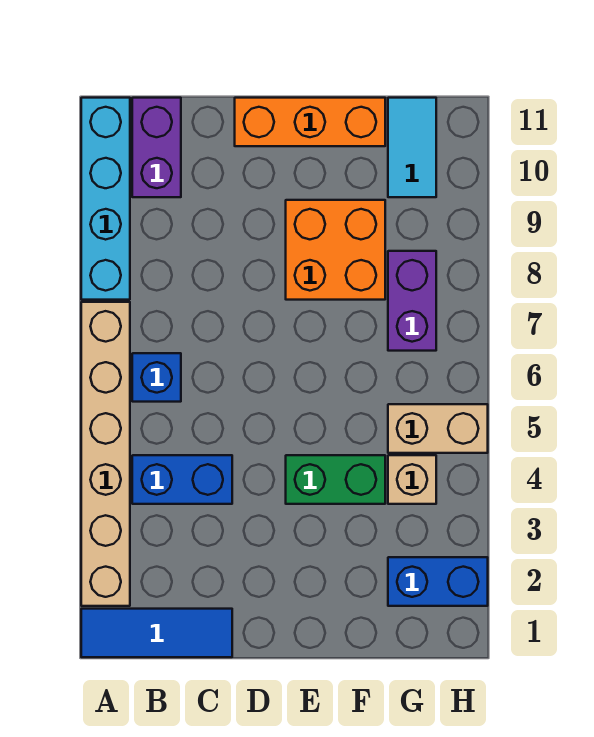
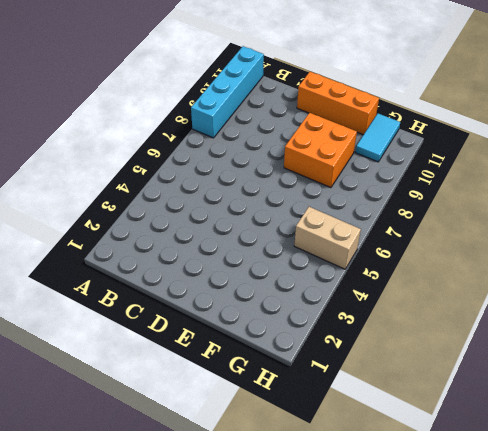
none -> blue 1x3 tile [81,609,232,657]
none -> tan 1x6 brick [81,302,130,606]
none -> blue 1x2 brick [132,455,232,504]

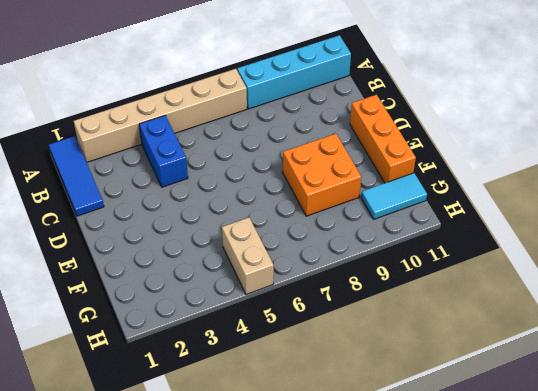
none -> blue 1x1 brick [132,353,181,402]
none -> purple 1x2 brick [132,98,181,197]
none -> green 1x2 brick [286,455,385,504]

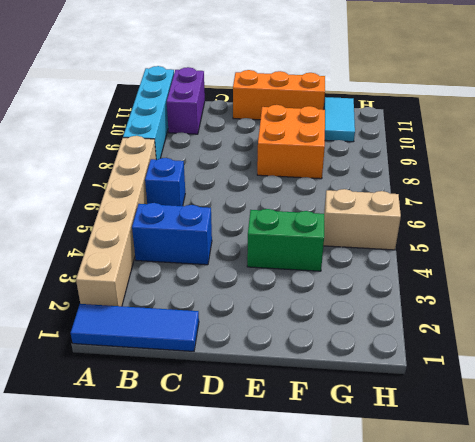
none -> blue 1x2 brick [388,557,488,606]
none -> tan 1x1 brick [388,455,436,504]
none -> purple 1x2 brick [388,251,436,351]

